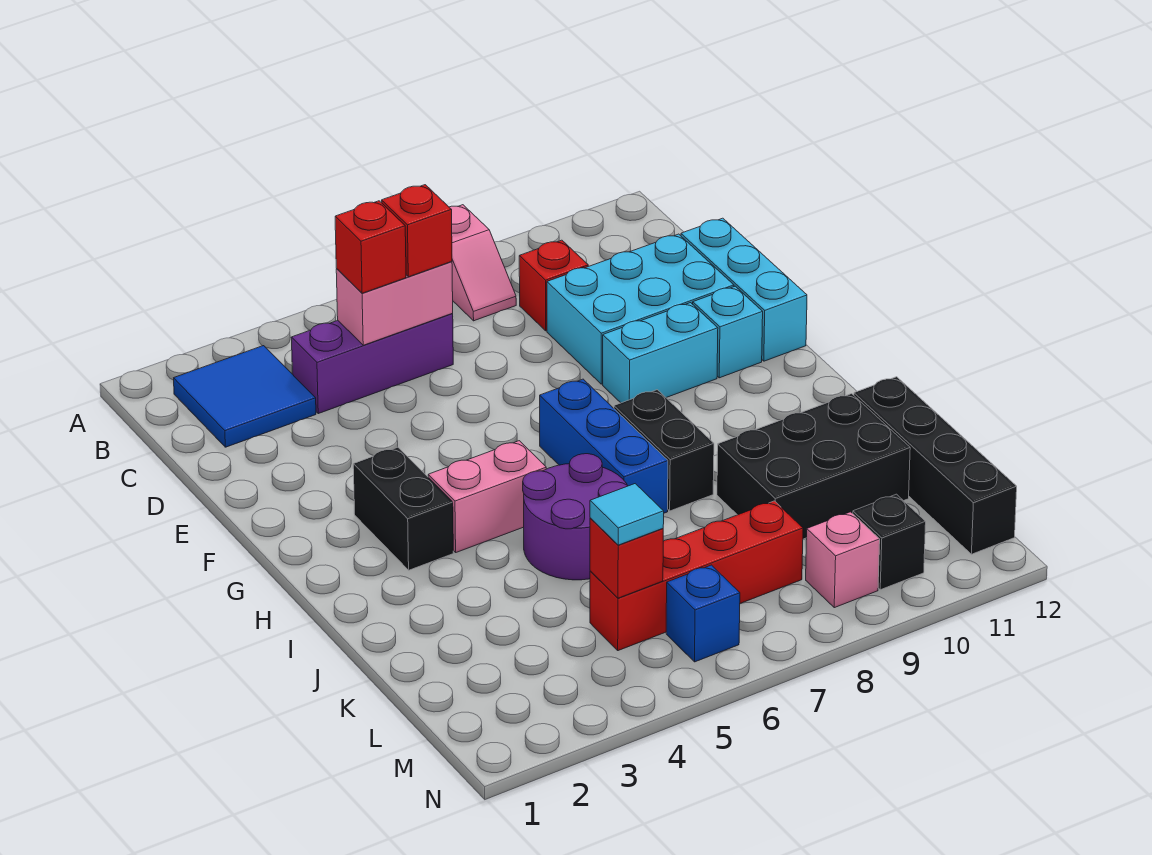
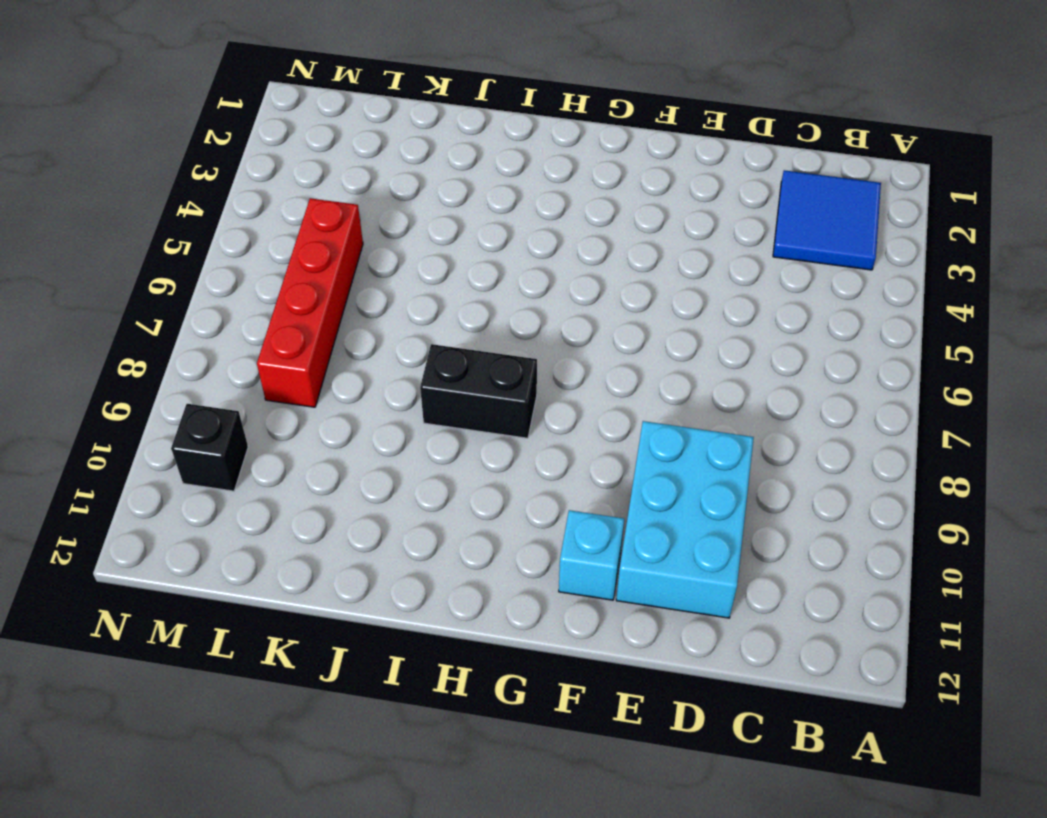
none -> pink 1x2 slope [449,205,516,321]
none -> purple 1x3 brick [291,313,453,414]
none -> red 1x1 brick [519,240,588,331]

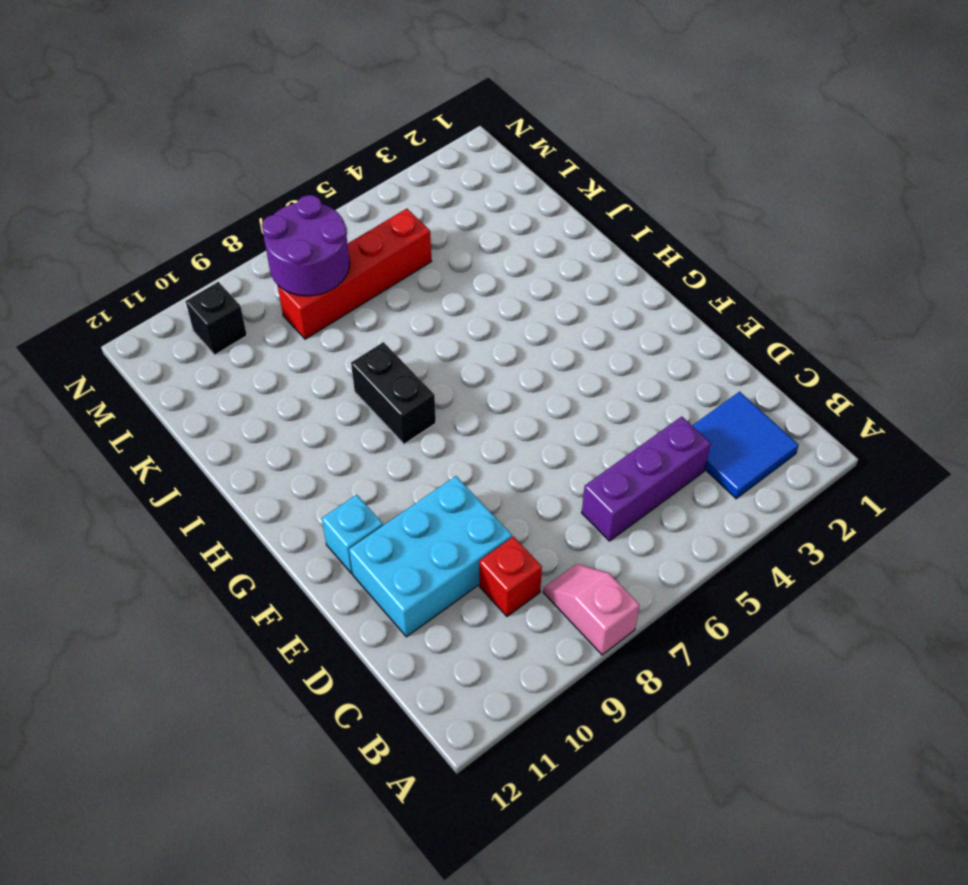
purple 2x2 round brick [262,195,350,296] -> purple 2x2 round brick moved to [523,454,627,580]
none -> cyan 1x3 brick [681,218,807,361]
none -> cyan 1x2 brick [603,303,718,403]
none -> black 1x2 brick [353,447,453,570]

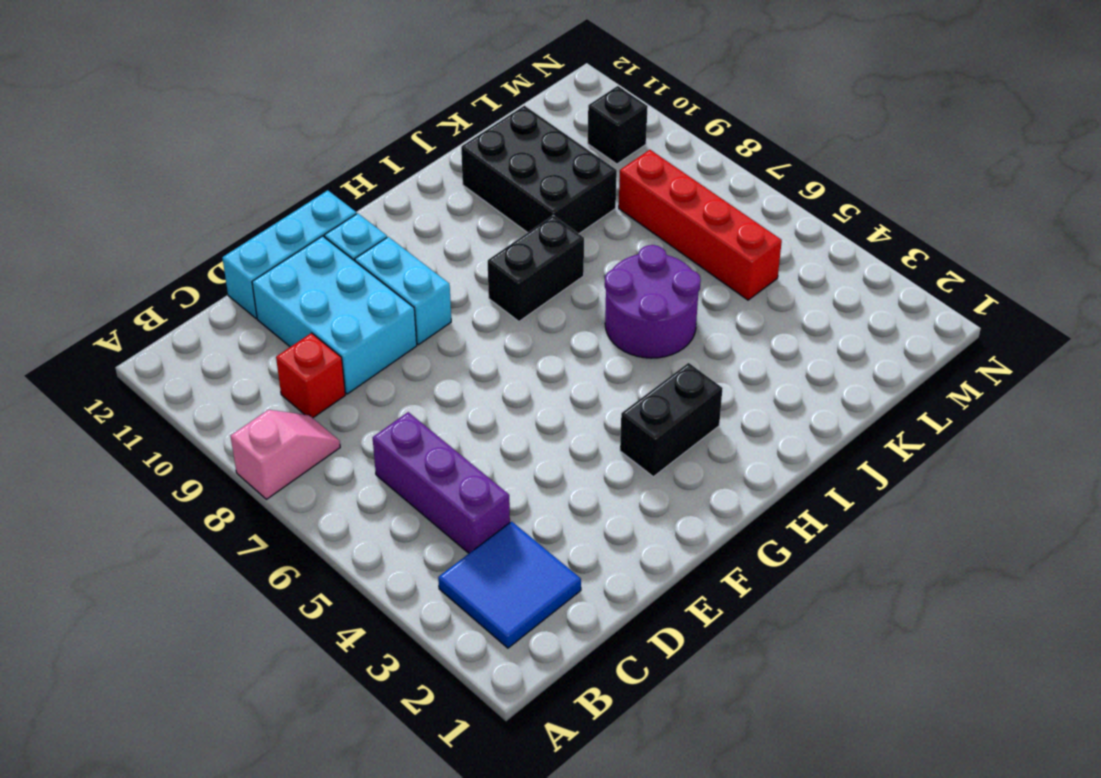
none -> blue 1x3 brick [540,379,668,513]
none -> pink 1x2 brick [428,441,546,552]
none -> black 1x4 brick [854,377,1017,554]

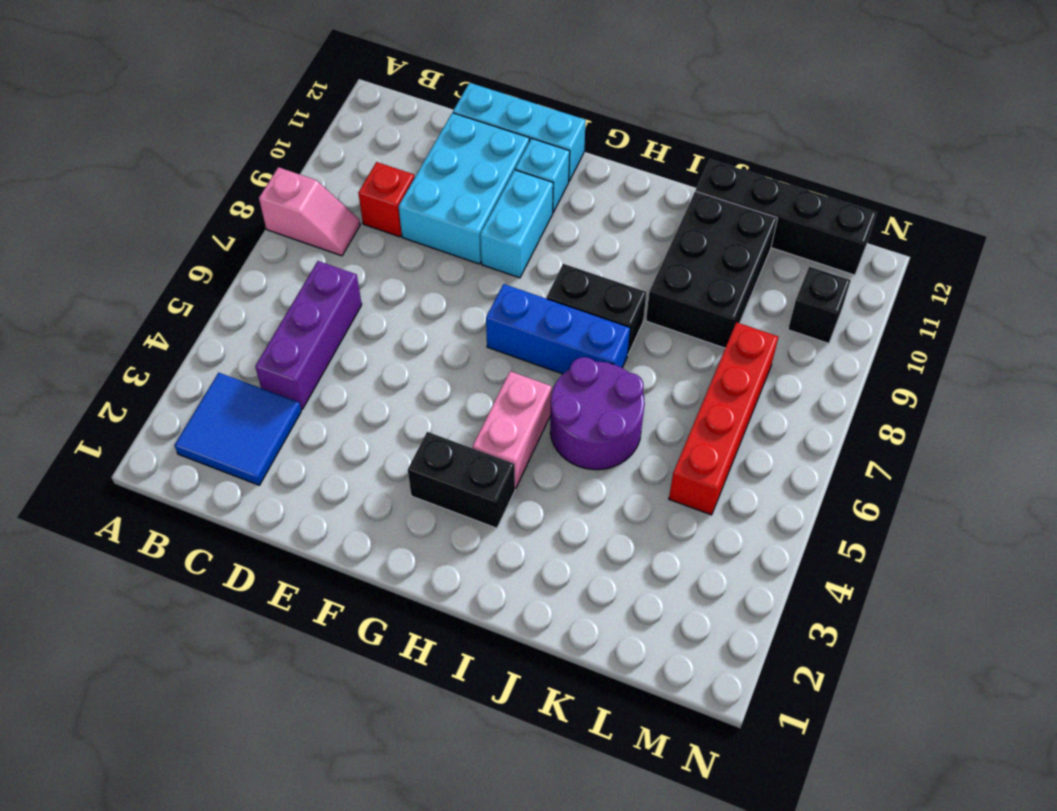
none -> blue 1x1 brick [666,565,740,662]
none -> pink 1x1 brick [806,512,880,608]
none -> pink 1x2 brick [336,262,453,345]

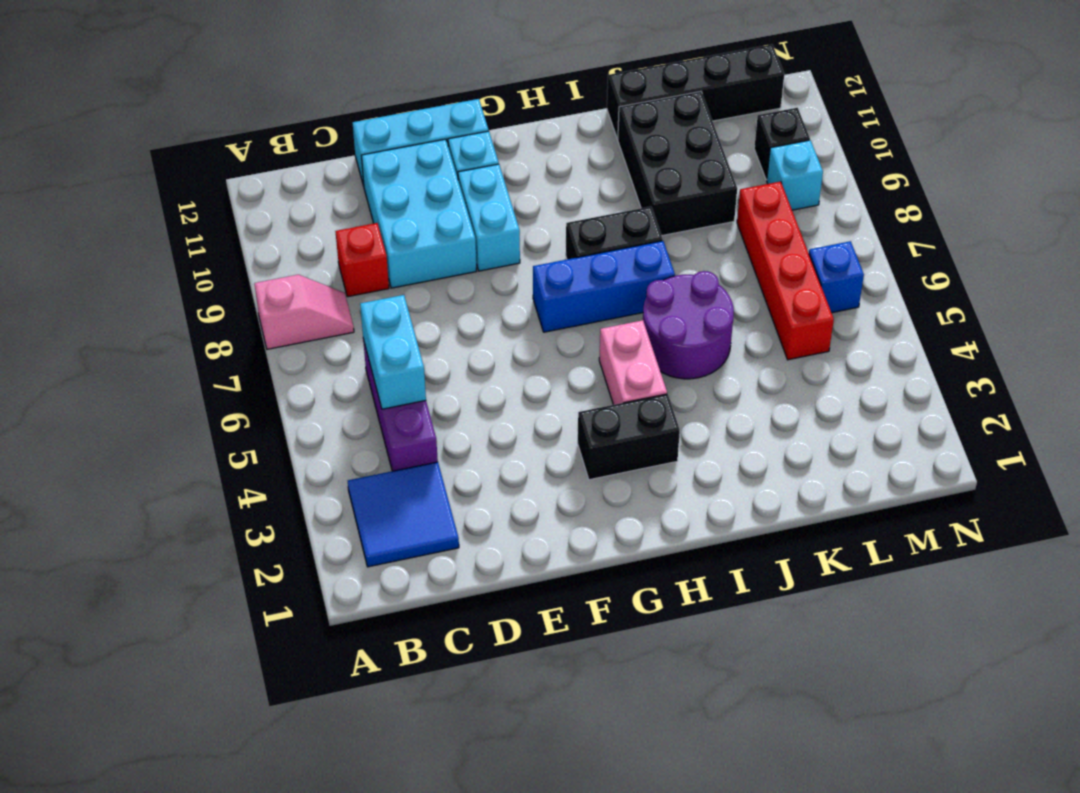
cyan 1x2 brick [360,295,426,409] -> pink 1x2 brick [336,262,453,345]
cyan 1x1 brick [767,140,823,210] -> pink 1x1 brick [806,512,880,608]
none -> red 1x1 brick [590,518,663,598]
none -> red 1x1 brick [335,201,406,293]
none -> red 1x1 brick [381,185,452,277]

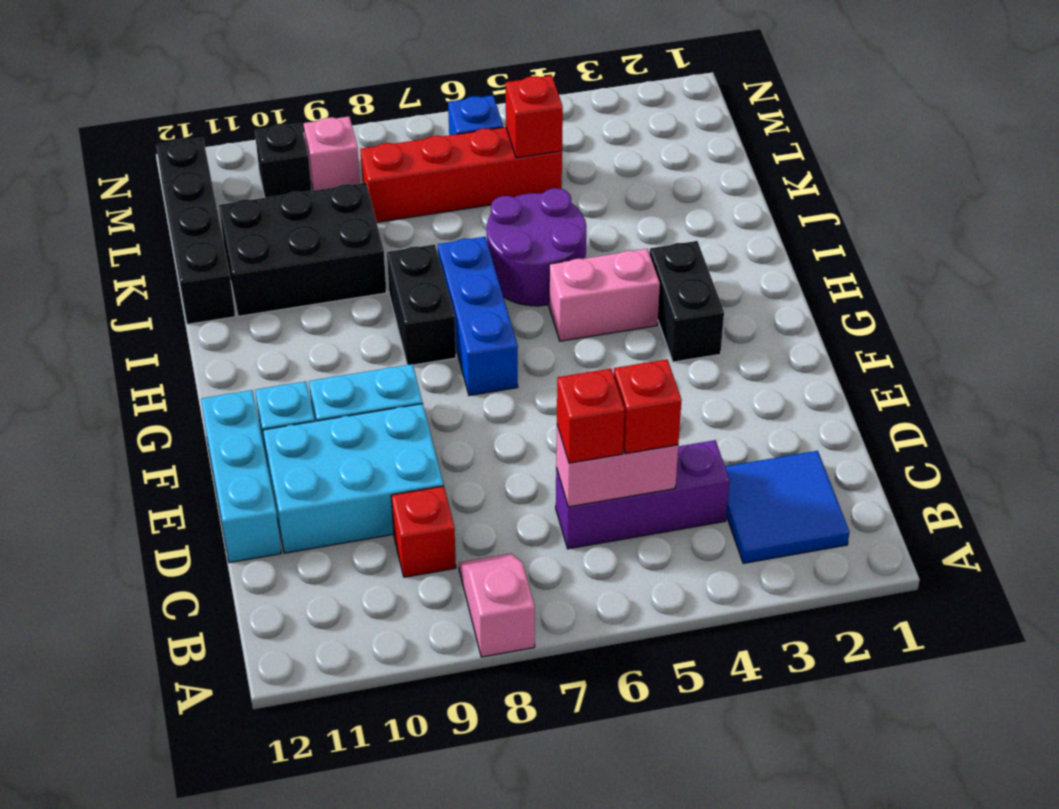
none -> cyan 1x1 tile [590,484,664,545]

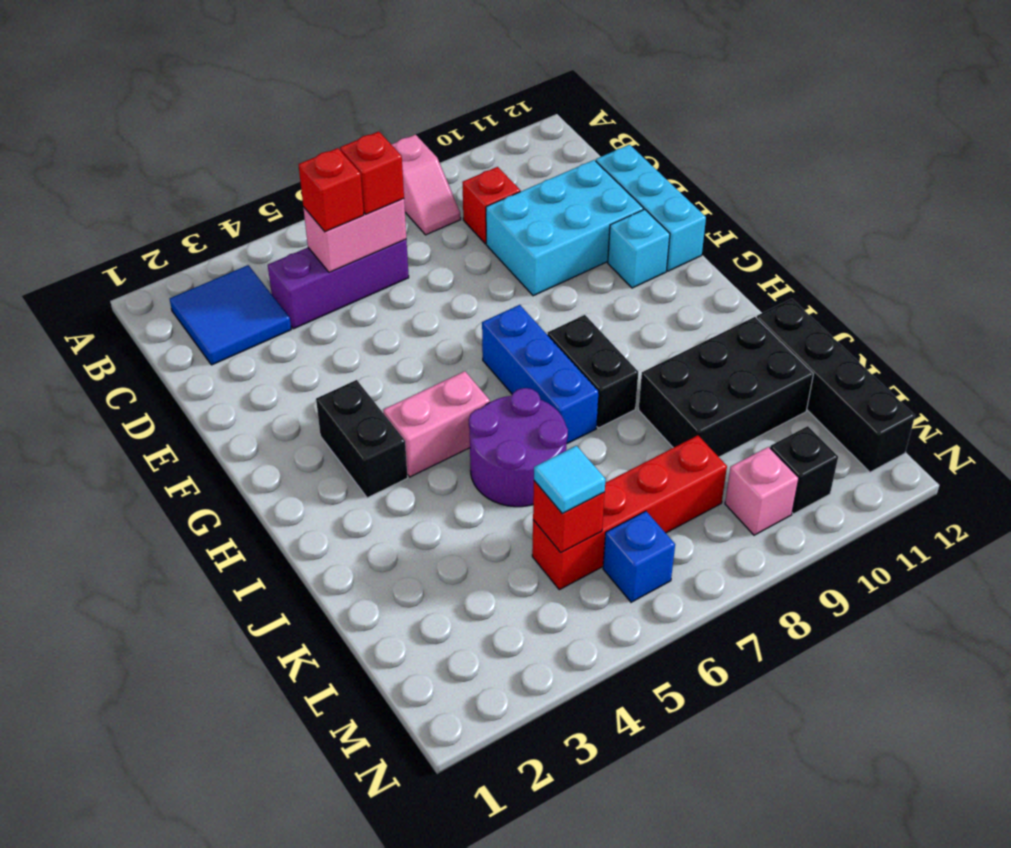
none -> cyan 1x2 brick [603,303,718,403]

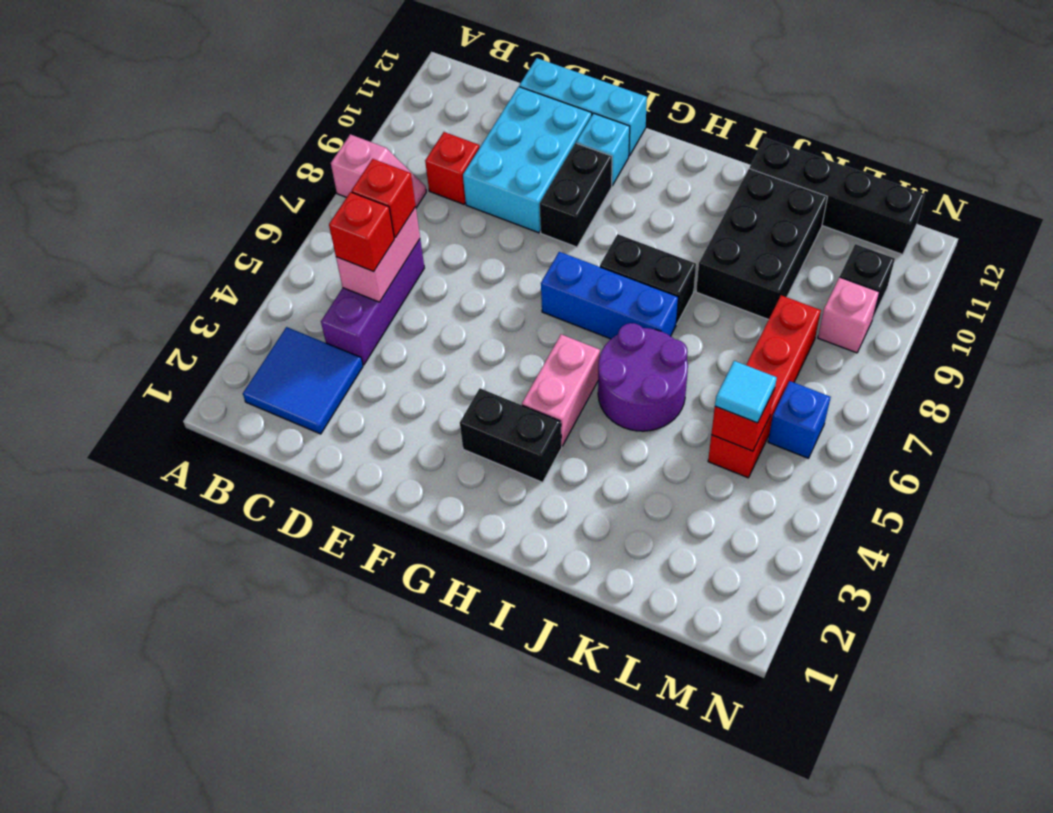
black 1x2 brick [540,143,612,247] -> cyan 1x2 brick [603,303,718,403]

